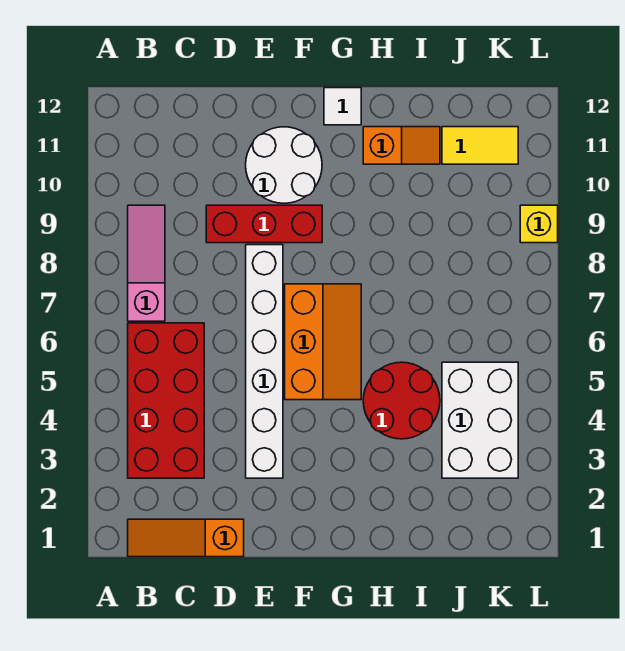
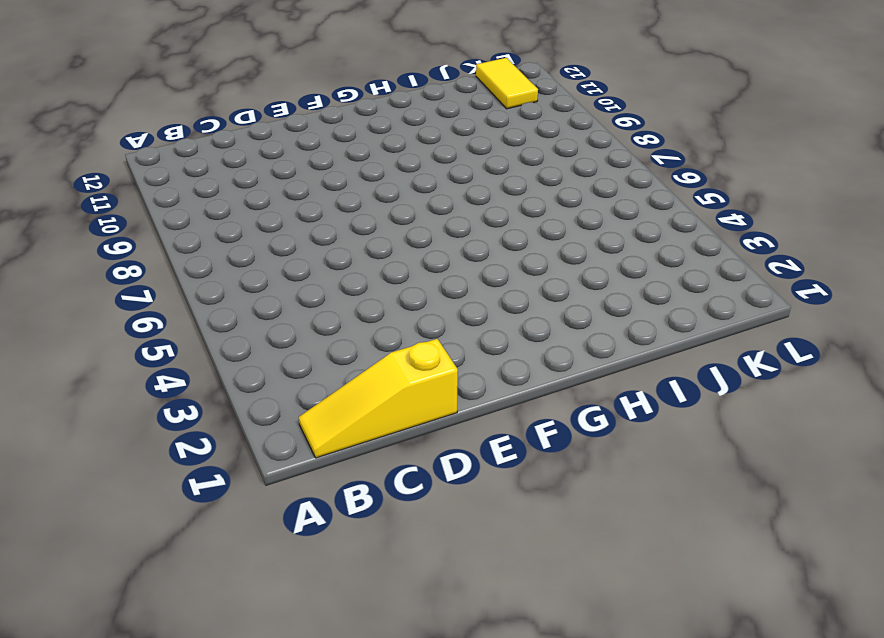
yellow 1x3 slope [299,339,458,458] -> orange 1x3 slope [128,519,244,557]
yellow 1x2 tile [476,58,538,109] -> yellow 1x2 tile turned to [442,127,518,164]
none -> red 2x4 brick [128,323,204,478]
none -> pink 1x3 slope [128,205,165,321]
none -> red 1x3 brick [206,205,322,243]

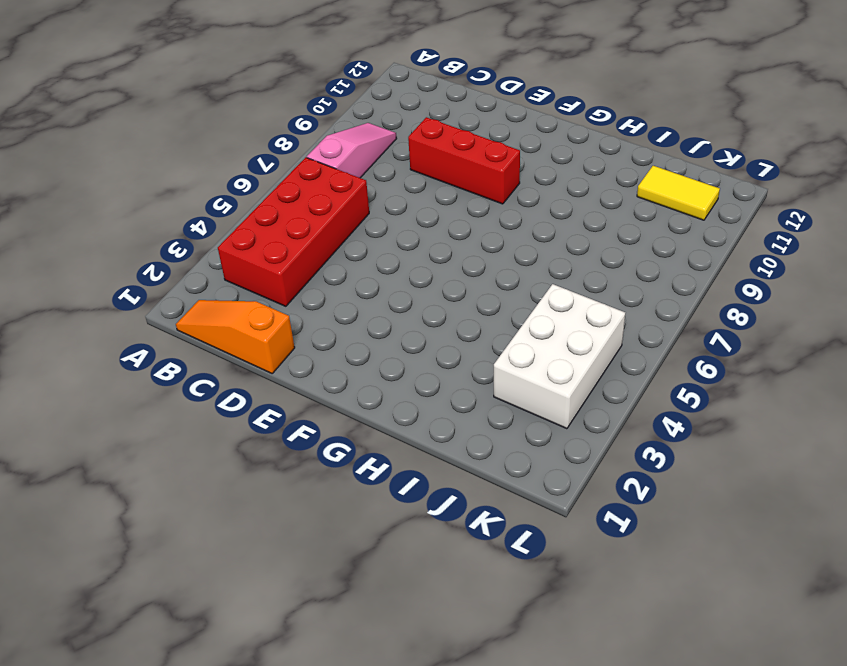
none -> white 1x6 brick [246,245,283,478]
none -> white 2x2 round brick [246,127,322,203]
none -> orange 2x3 slope [285,284,361,400]

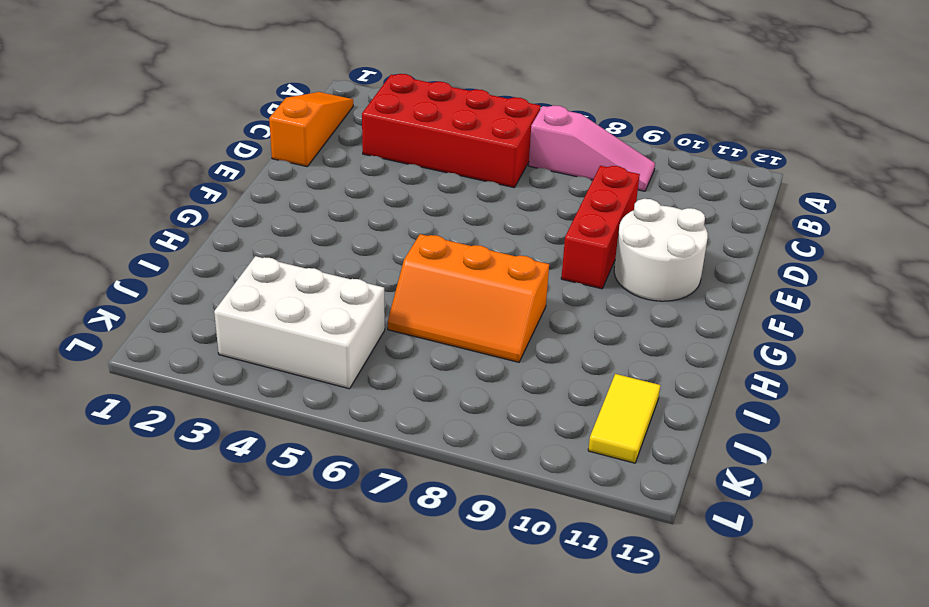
orange 2x3 slope [388,234,549,362] -> orange 2x3 slope moved to [285,284,361,400]
none -> white 1x6 brick [246,245,283,478]
none -> white 1x1 tile [324,88,361,125]
none -> red 2x2 round brick [363,362,440,439]

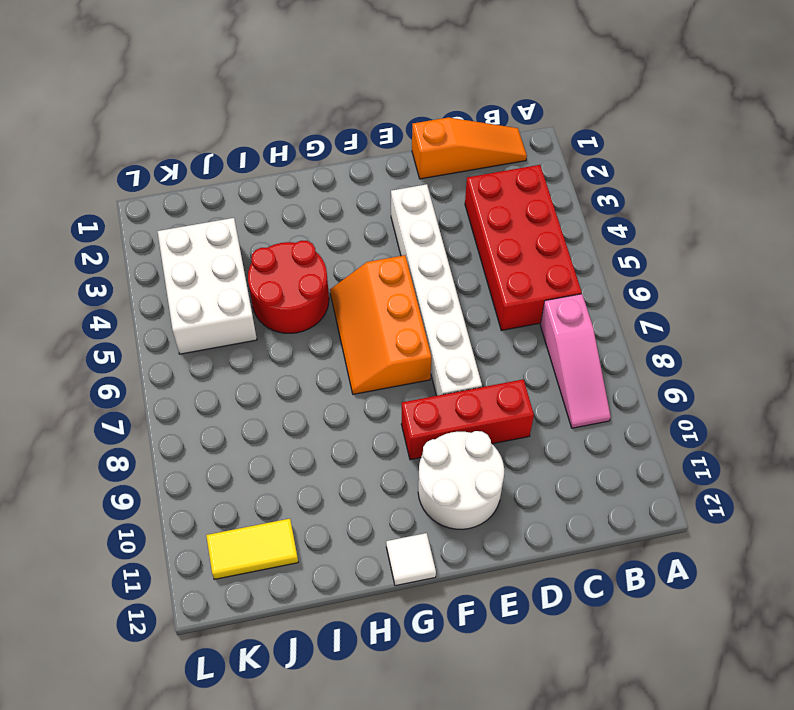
none -> orange 1x2 slope [363,127,440,164]
none -> yellow 1x1 brick [520,205,558,243]

